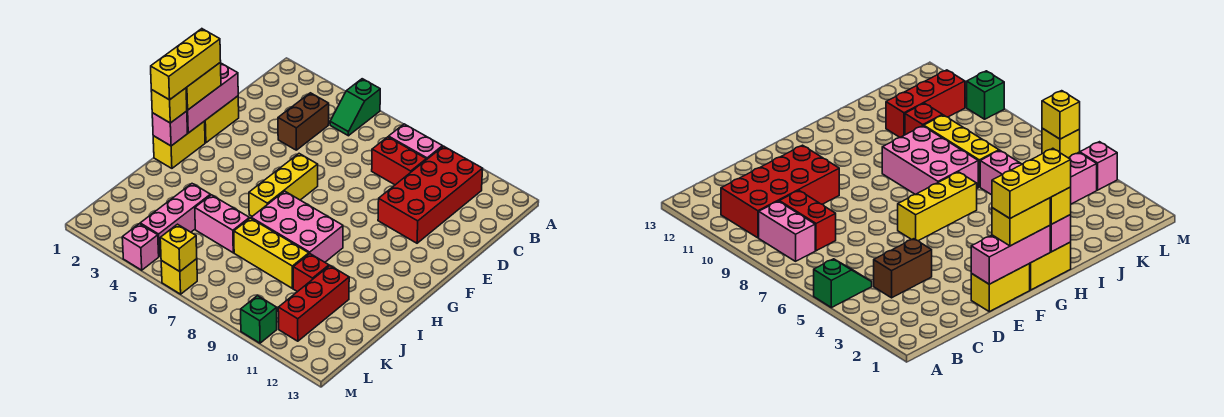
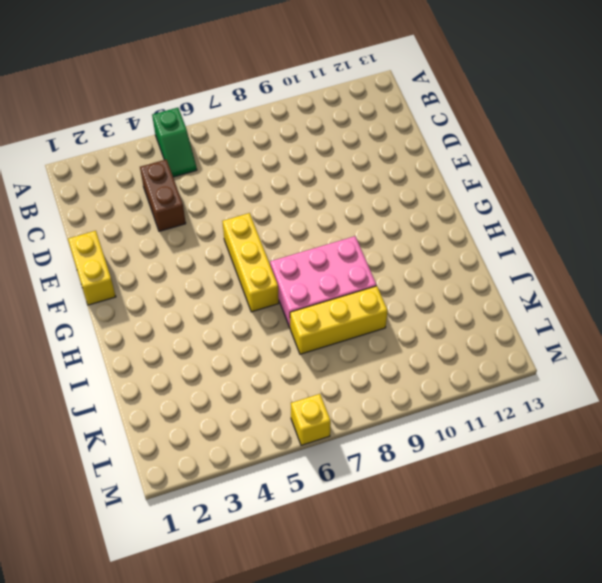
none -> pink 1x2 brick [389,124,443,160]
none -> red 2x4 brick [378,146,483,243]
none -> red 1x2 brick [372,137,426,185]

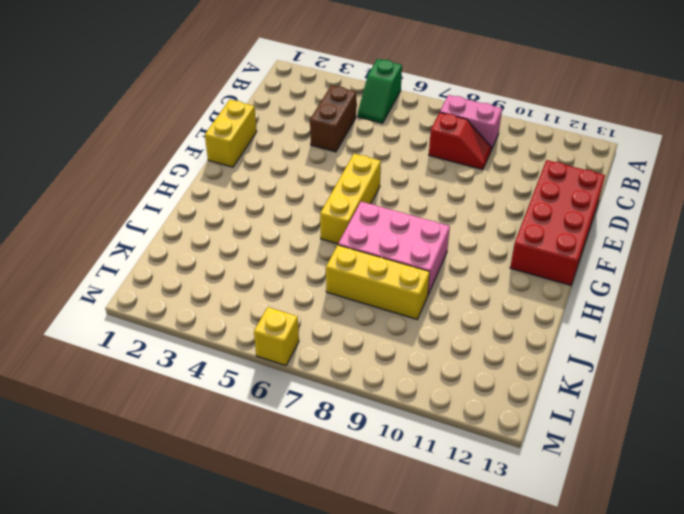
red 1x2 slope [429,112,491,170] -> red 1x2 brick [372,137,426,185]
red 2x4 brick [510,160,605,285] -> red 2x4 brick moved to [378,146,483,243]
none -> yellow 1x2 brick [153,121,205,168]
none -> pink 1x3 brick [140,184,210,256]
none -> pink 1x2 brick [195,195,249,253]

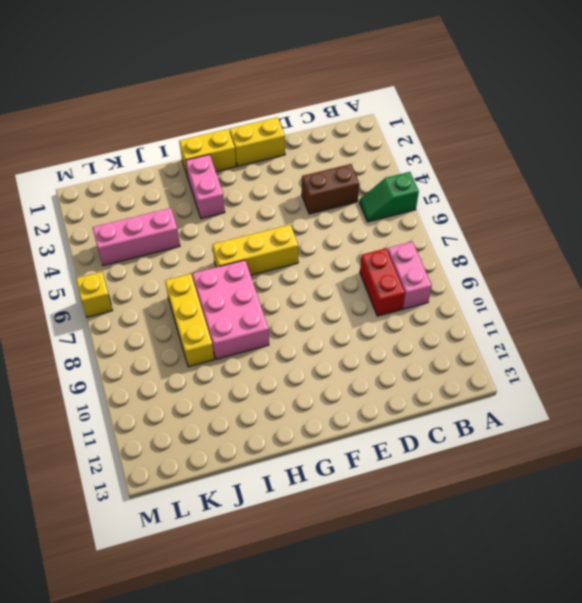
pink 1x2 brick [186,155,225,218] -> pink 1x2 brick moved to [195,195,249,253]
none -> red 2x4 brick [378,146,483,243]
none -> red 1x1 brick [293,254,329,292]
none -> red 1x3 brick [278,266,349,341]

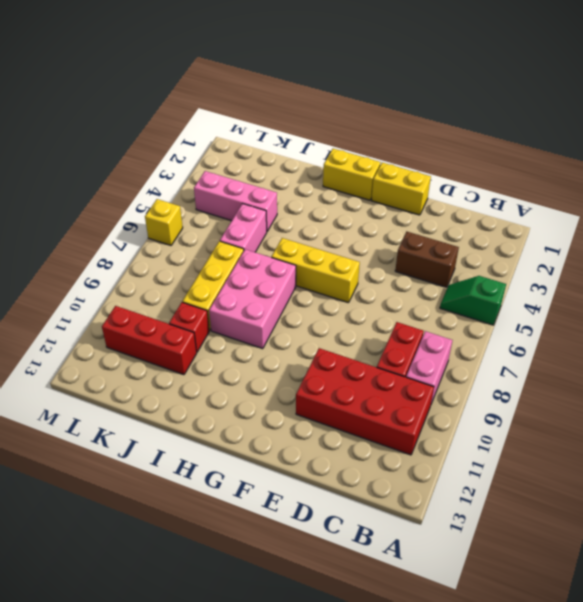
none -> pink 1x1 brick [122,224,159,270]
none -> green 1x1 brick [241,296,277,343]
none -> pink 1x3 brick [187,63,238,133]

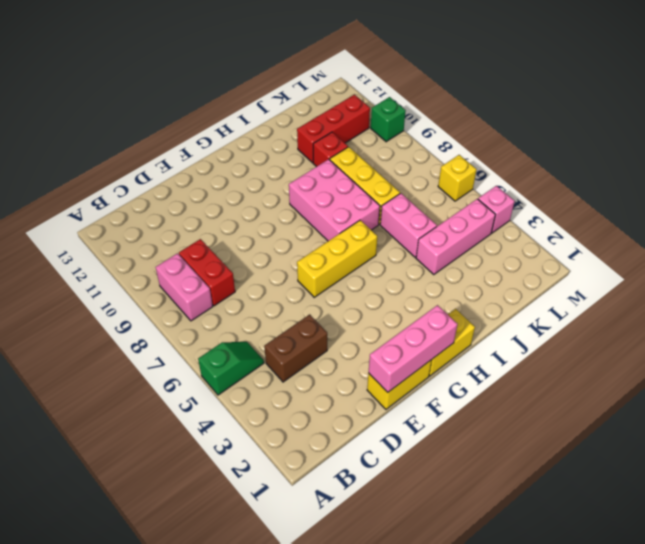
none -> red 2x4 brick [378,146,483,243]
none -> pink 1x1 brick [152,111,188,146]
none -> yellow 1x1 brick [160,224,197,272]

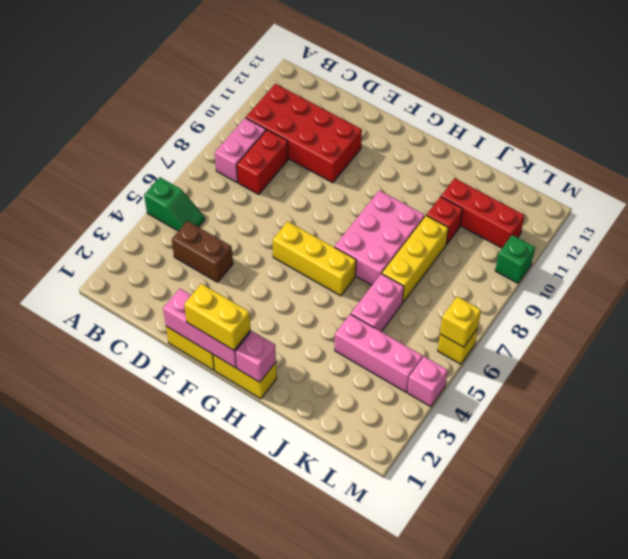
none -> yellow 1x1 brick [151,88,187,123]
none -> yellow 1x3 brick [151,29,221,100]

